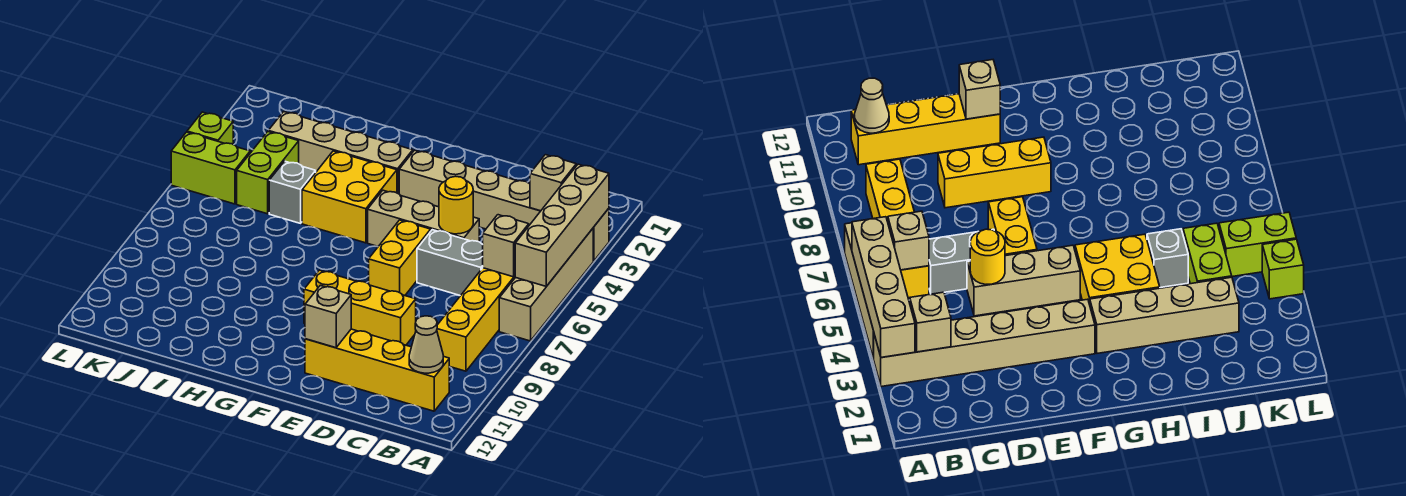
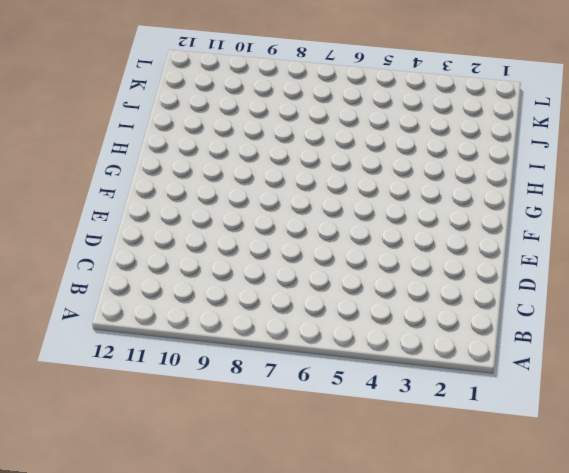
none -> tan 1x6 brick [399,150,609,261]
none -> tan 1x4 brick [499,229,593,341]
none -> yellow 1x4 brick [437,268,515,371]

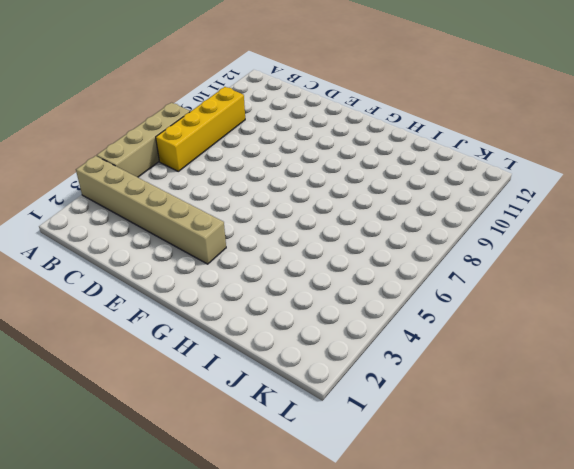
none -> yellow 1x4 brick [305,329,449,411]
none -> grey 1x2 brick [417,230,483,296]
none -> tan 1x3 brick [368,190,479,247]

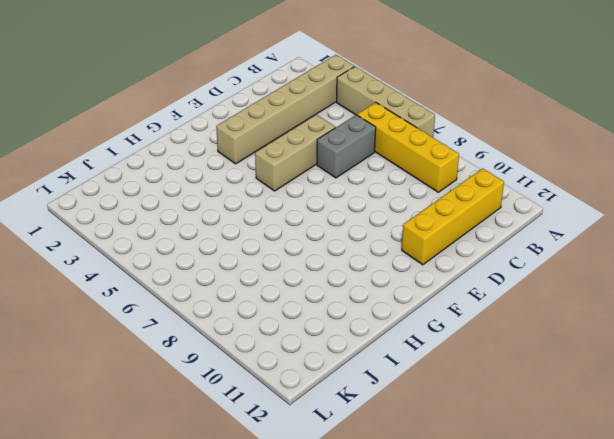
none -> yellow 1x3 brick [304,270,416,345]
none -> yellow 1x2 brick [369,220,431,295]
none -> tan 1x4 brick [268,112,413,194]

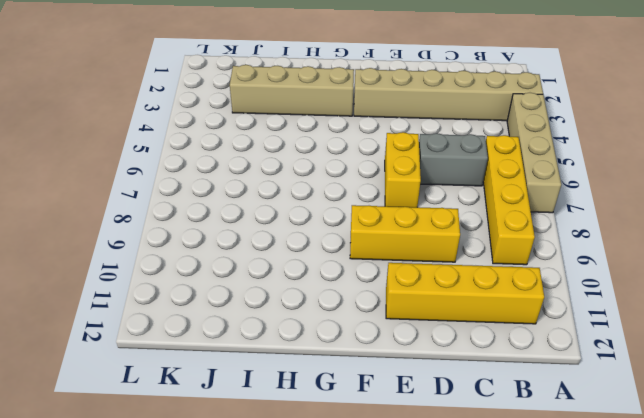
none -> tan 1x3 brick [368,190,479,247]
none -> yellow 2x2 brick [302,151,397,243]
none -> grey 1x1 brick [269,161,316,223]

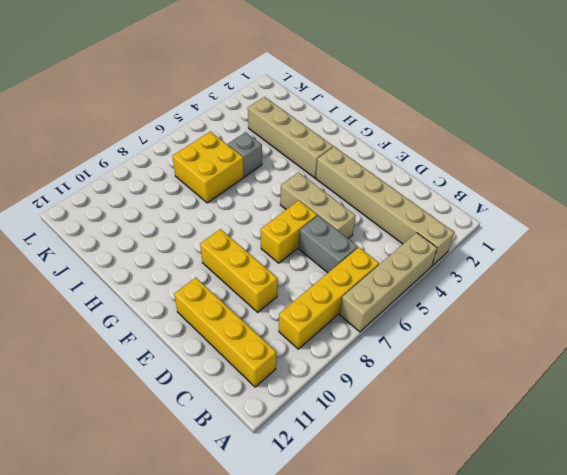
yellow 2x2 brick [172,132,244,203] -> yellow 2x2 brick moved to [302,151,397,243]
none -> lime 1x2 brick [237,132,299,214]
none -> lime 1x2 brick [171,132,250,204]
none -> lime 1x1 brick [187,112,233,144]

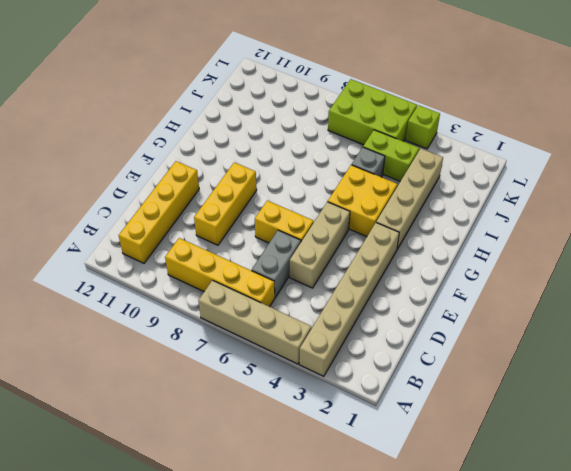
lime 2x3 brick [328,79,417,145] -> lime 1x2 brick [171,132,250,204]
none -> tan 1x4 brick [515,164,609,286]
none -> tan 1x1 brick [530,155,576,211]
none -> tan 1x1 brick [483,215,529,277]

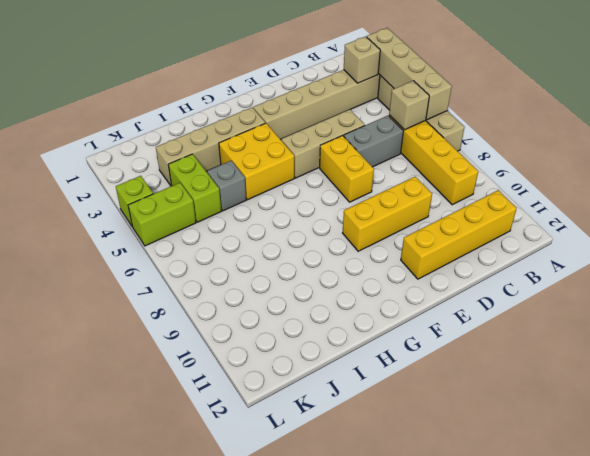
none -> tan 1x1 cone [409,316,443,373]
none -> yellow 1x1 round brick [439,176,473,234]
none -> tan 1x1 brick [305,285,351,348]

